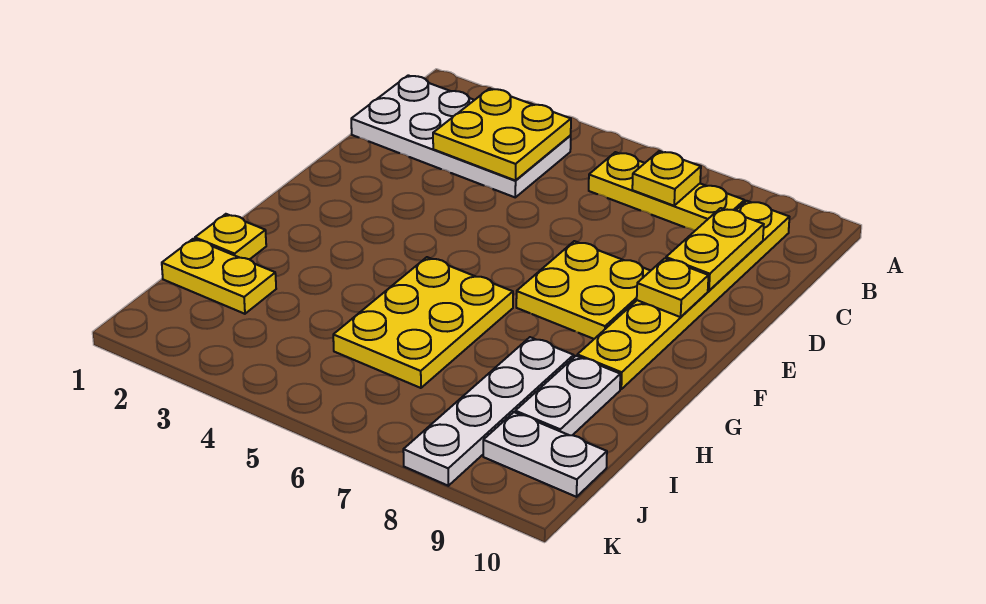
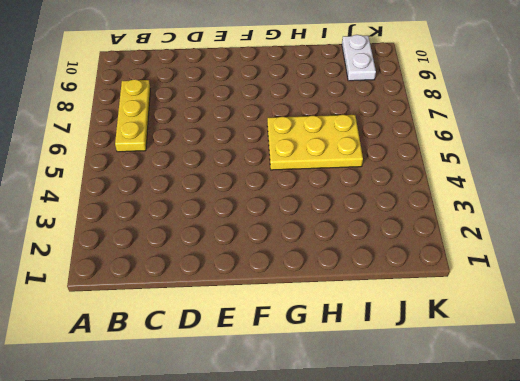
none -> white 2x4 plate [351,75,571,197]
none -> yellow 1x6 plate [577,201,789,389]
none -> yellow 2x2 plate [516,241,651,339]

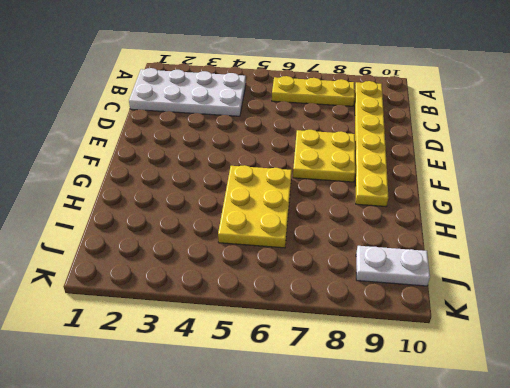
none -> yellow 1x1 plate [195,214,266,260]
none -> white 1x4 plate [403,337,574,486]
none -> white 1x2 plate [515,356,620,435]

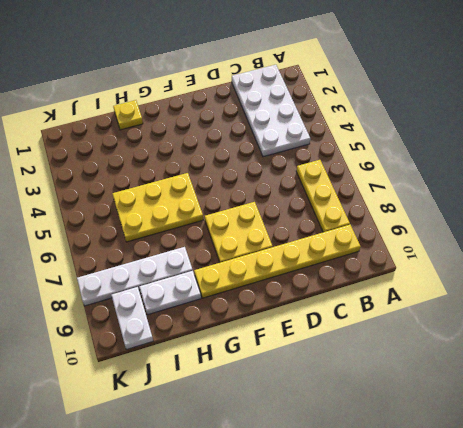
none -> yellow 1x2 plate [162,239,276,314]
none -> yellow 2x2 plate [433,89,571,181]
none -> yellow 1x1 plate [632,151,701,206]

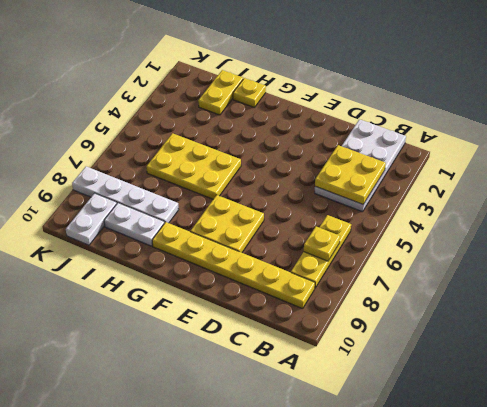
none -> yellow 1x2 plate [666,208,764,291]
none -> yellow 1x1 plate [637,258,708,317]

